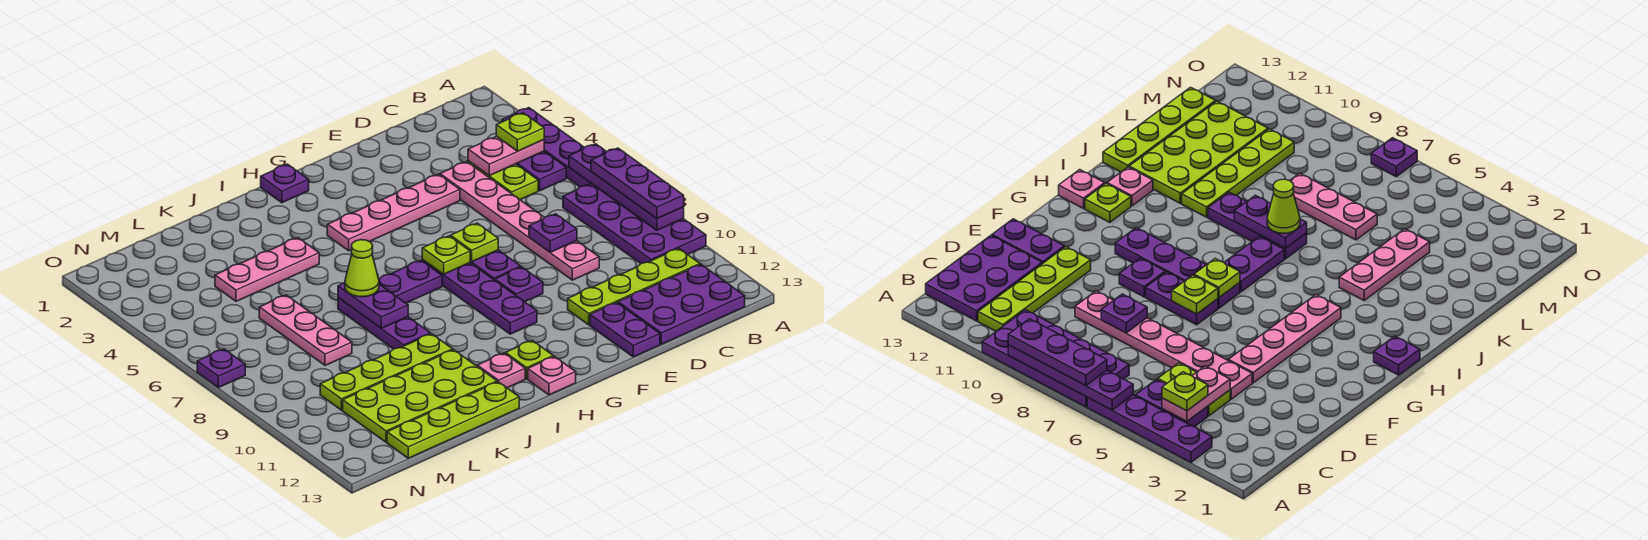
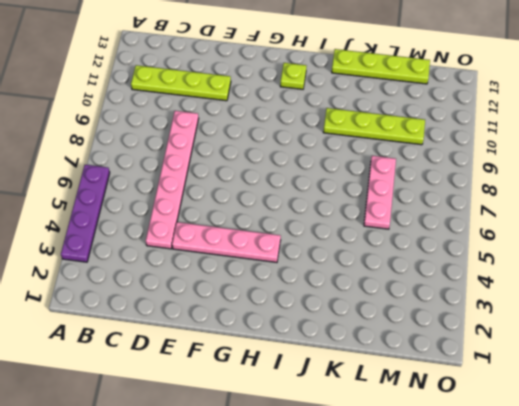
none -> purple 2x4 plate [563,184,706,264]
none -> purple 1x2 plate [517,151,566,191]
none -> purple 2x3 plate [618,265,745,344]
none -> lime 1x2 plate [468,161,538,200]

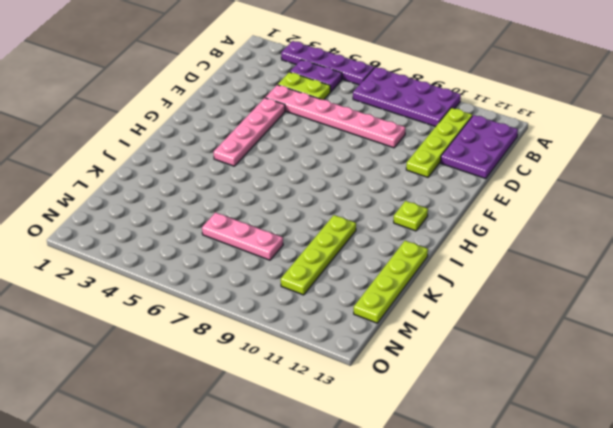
none -> purple 1x2 plate [590,302,660,357]
none -> purple 1x2 plate [470,250,521,280]
none -> purple 1x1 plate [495,267,543,302]
none -> purple 1x4 plate [422,260,537,334]

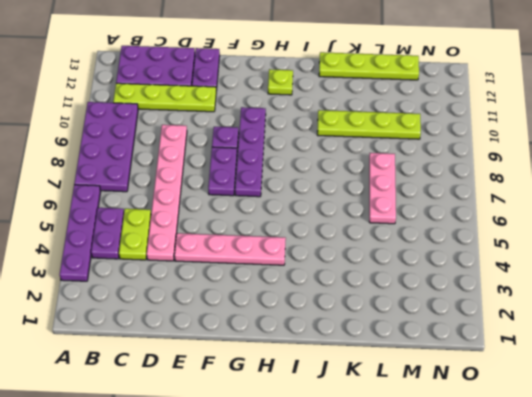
none -> purple 1x1 plate [261,164,309,203]
none -> purple 1x2 plate [379,260,442,303]
none -> pink 1x1 plate [528,357,576,395]
none -> pink 1x1 plate [477,353,525,388]

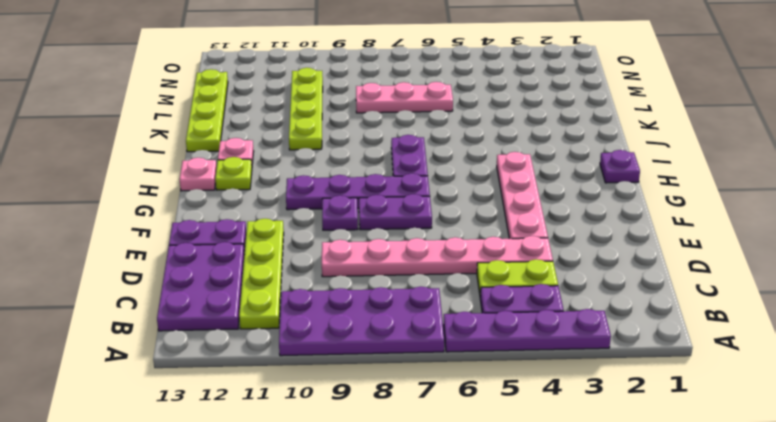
none -> pink 1x3 plate [215,238,319,301]
none -> purple 1x3 plate [338,298,430,349]
none -> lime 2x4 plate [343,350,497,442]
none -> purple 1x1 plate [197,349,245,388]

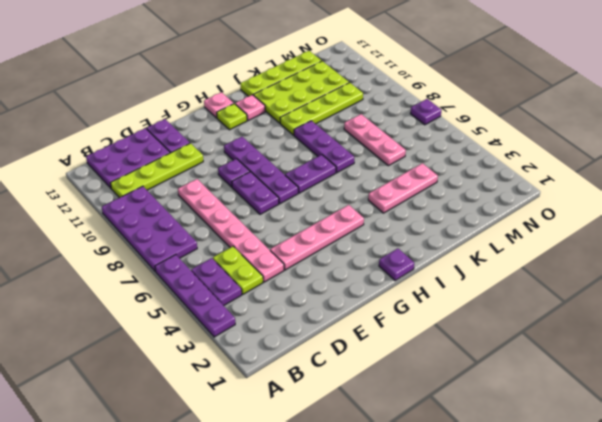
none -> purple 1x4 plate [569,144,684,230]
none -> pink 1x2 plate [468,136,544,176]
none -> purple 1x1 plate [529,214,577,252]
none -> lime 1x1 plate [450,223,498,262]

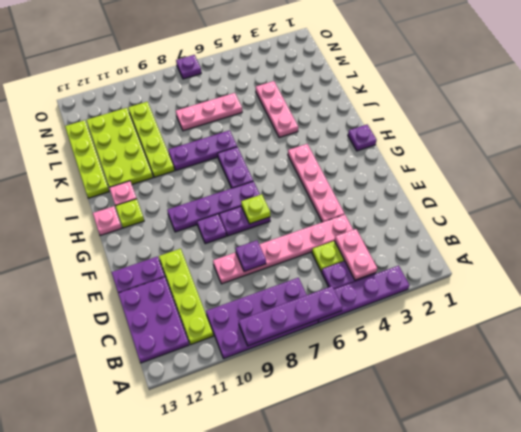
none -> lime 1x1 plate [422,236,470,274]
none -> purple 1x2 plate [338,283,408,328]
none -> purple 1x3 plate [591,148,684,219]
none -> lime 1x1 plate [496,113,544,151]

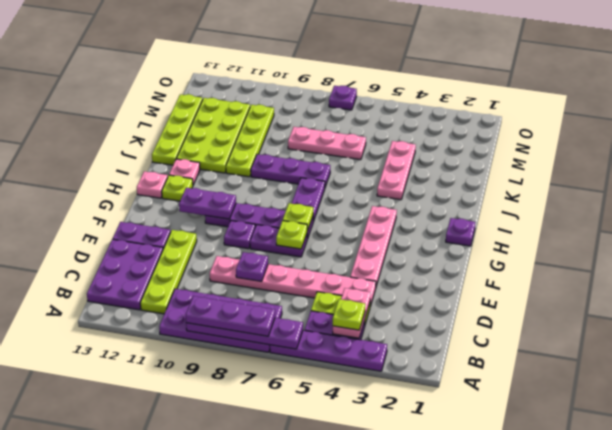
purple 1x2 plate [179,188,236,219] -> purple 1x2 plate moved to [338,283,408,328]
none -> lime 1x1 cone [345,240,379,297]

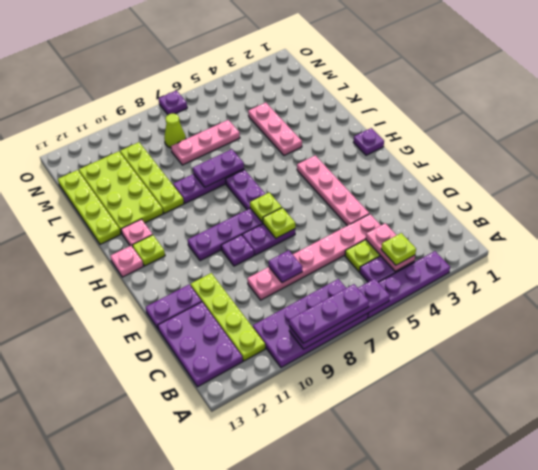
lime 1x1 cone [164,114,186,148] -> lime 1x1 cone moved to [345,240,379,297]

